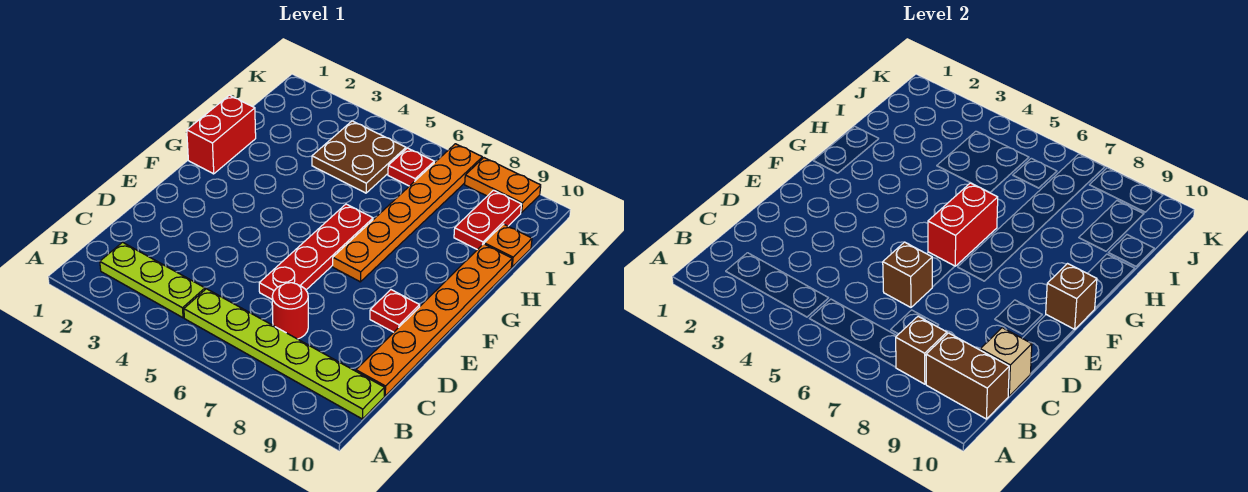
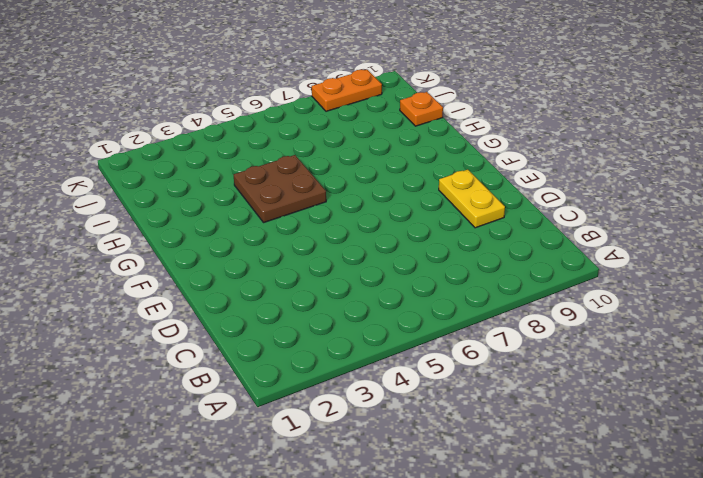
yellow 1x2 plate [439,170,505,228] -> red 1x1 plate [370,290,420,332]
brown 2x2 plate [234,155,326,222] -> brown 2x2 plate moved to [312,121,406,193]
none -> lime 1x3 plate [100,242,205,318]
none -> lime 1x6 plate [184,289,384,419]
none -> red 1x1 round brick [272,283,308,339]

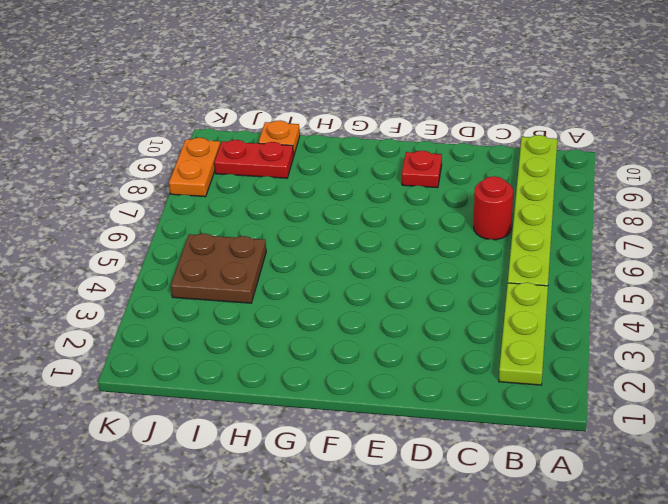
none -> orange 1x6 plate [356,244,512,396]
none -> red 1x4 plate [259,204,373,299]
none -> orange 1x6 plate [333,144,482,282]

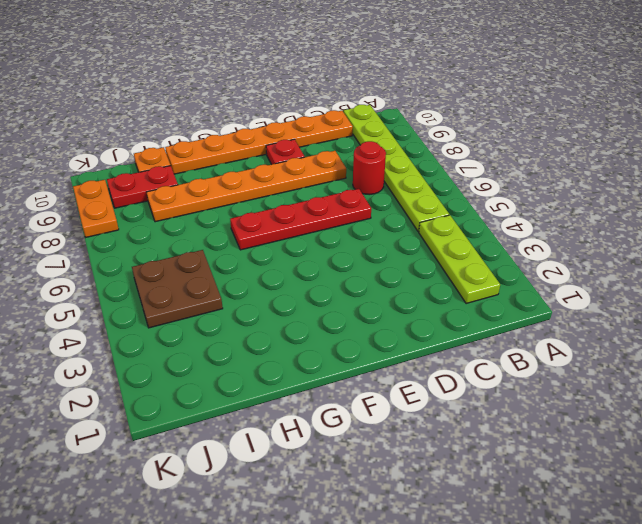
orange 1x6 plate [147,151,346,222] -> orange 1x6 plate moved to [333,144,482,282]
none -> red 1x2 brick [187,95,256,174]
none -> red 1x1 plate [388,148,434,186]
none -> brown 1x1 brick [896,316,947,384]

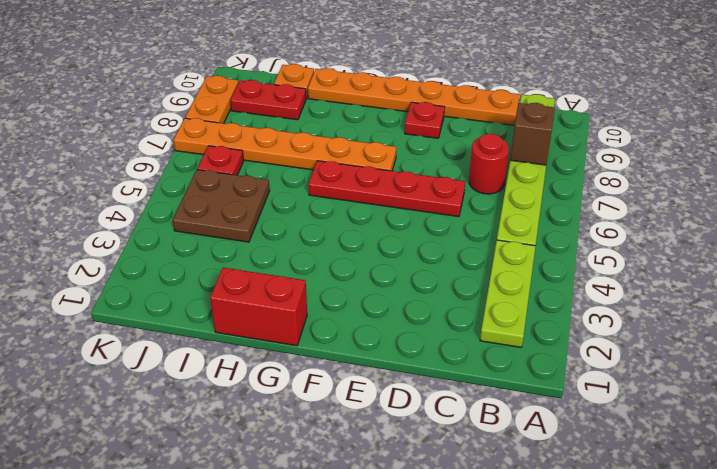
none -> brown 1x2 brick [926,333,1009,419]
none -> tan 1x1 brick [980,328,1032,396]
none -> brown 1x1 brick [883,242,932,307]

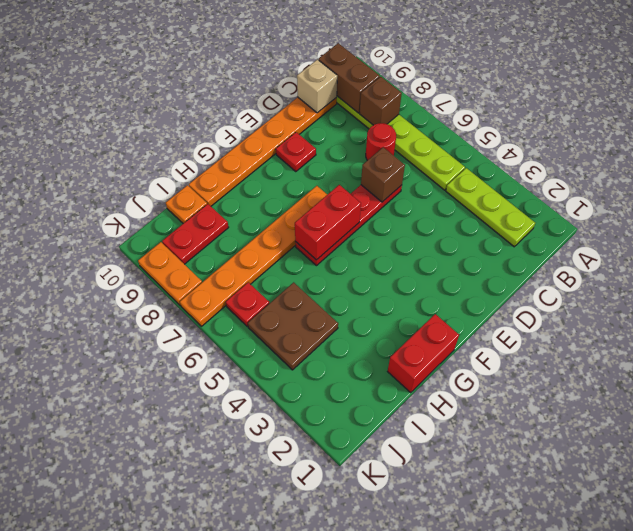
none -> brown 1x1 brick [1046,264,1097,330]

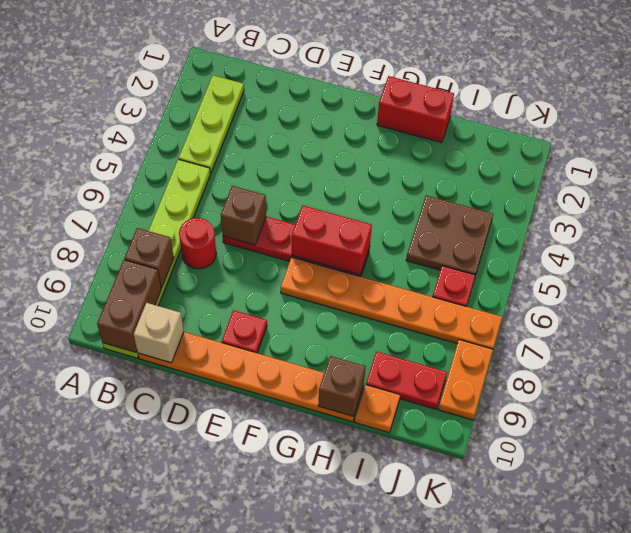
brown 1x1 brick [318,356,366,416] -> brown 1x1 brick moved to [1046,264,1097,330]

